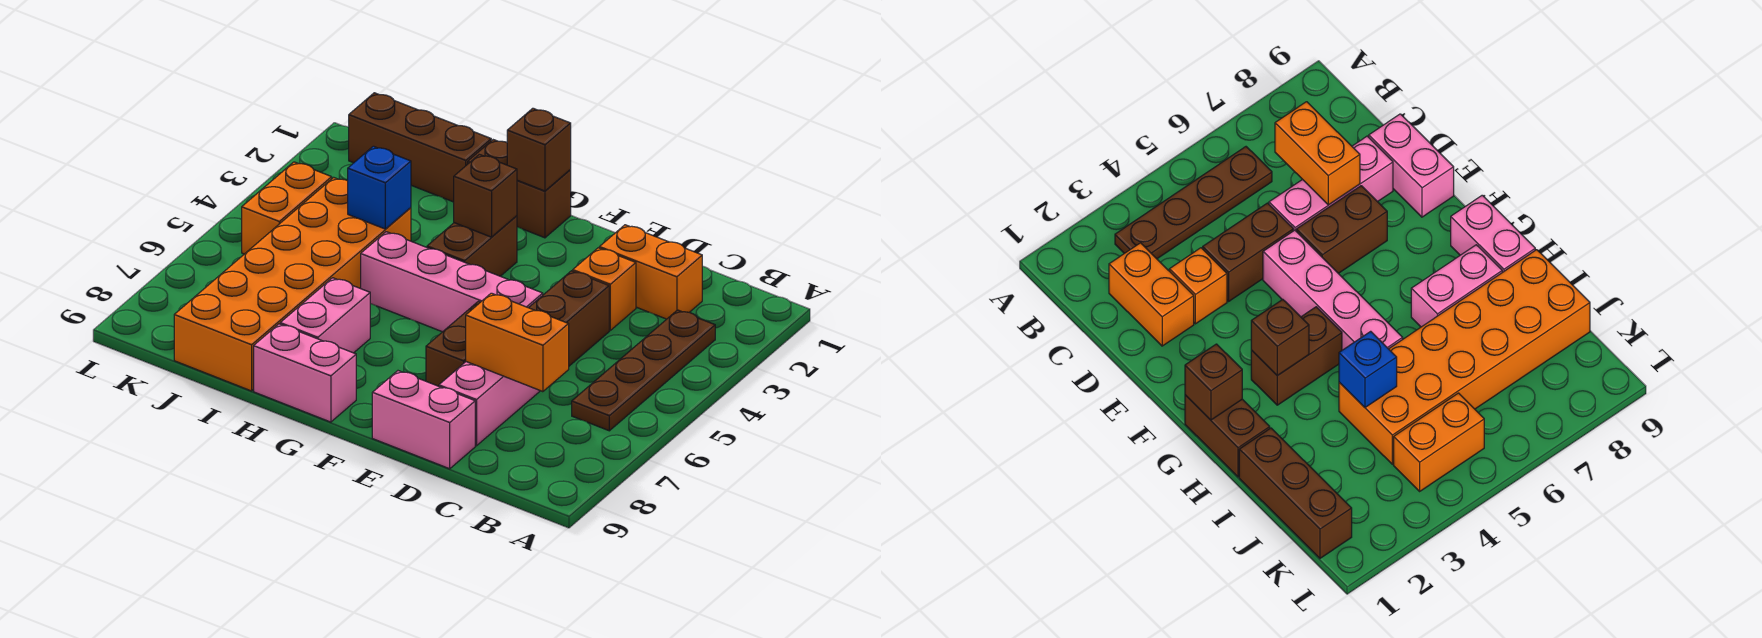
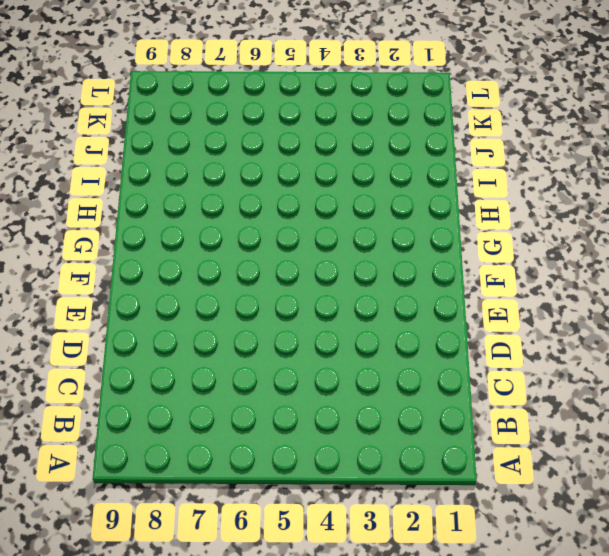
none -> brown 1x4 plate [572,310,715,431]
none -> orange 1x2 brick [599,225,702,319]
none -> orange 1x1 brick [573,248,636,330]

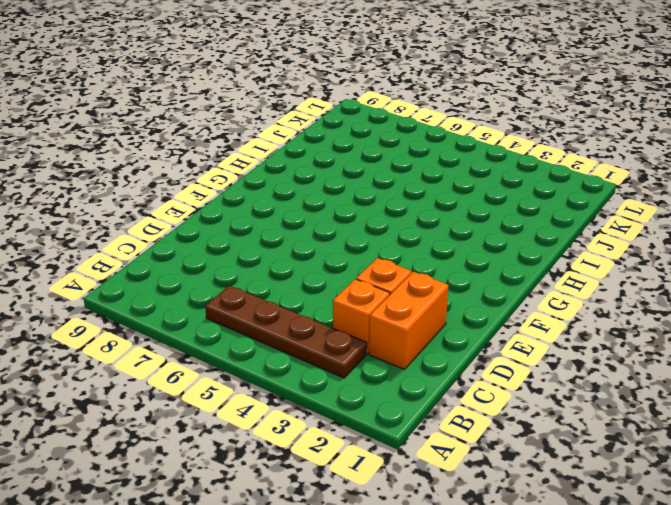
orange 1x1 brick [333,279,390,354] -> none
none -> brown 1x2 brick [529,271,609,366]
none -> pink 1x3 brick [439,362,540,446]
none -> pink 1x2 brick [372,371,475,469]

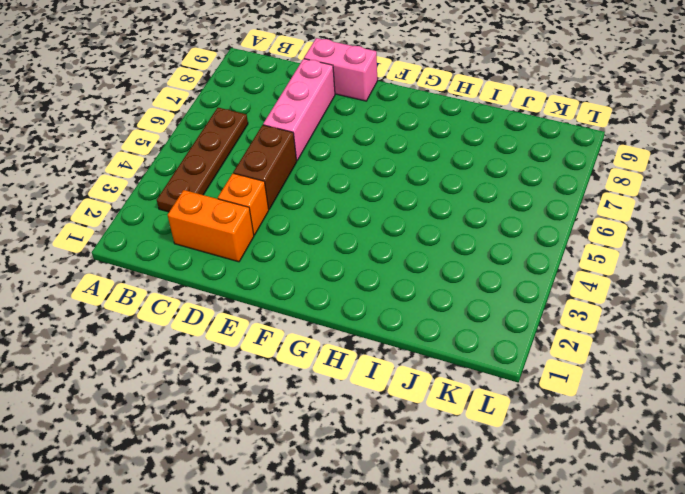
none -> pink 1x4 brick [361,232,543,332]
none -> brown 1x2 brick [426,301,480,386]
none -> brown 1x2 brick [468,140,571,238]

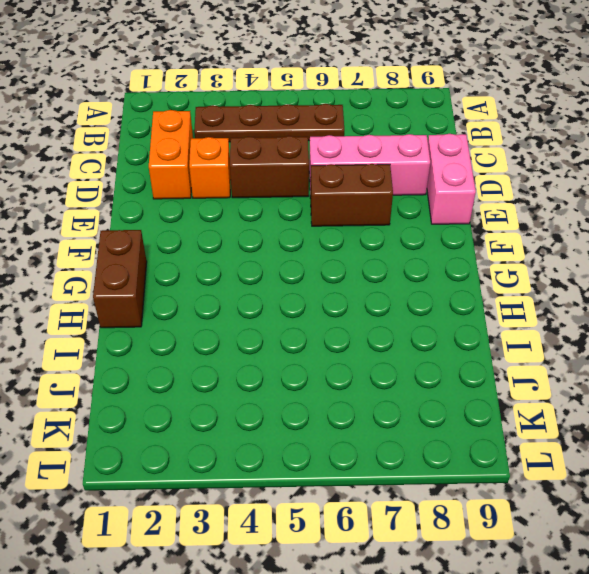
none -> pink 1x4 brick [361,232,543,332]
none -> brown 1x2 brick [427,216,517,276]
none -> pink 1x2 brick [254,324,356,422]

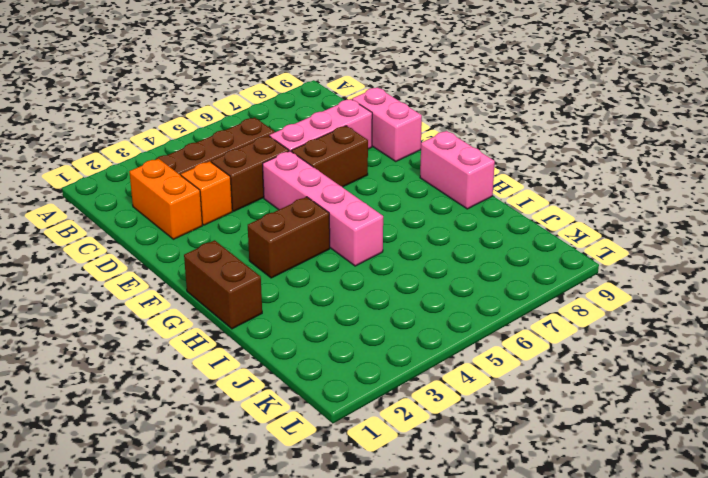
none -> pink 1x2 brick [280,278,370,353]
none -> brown 1x3 brick [349,93,491,202]
none -> orange 2x6 brick [174,177,411,391]

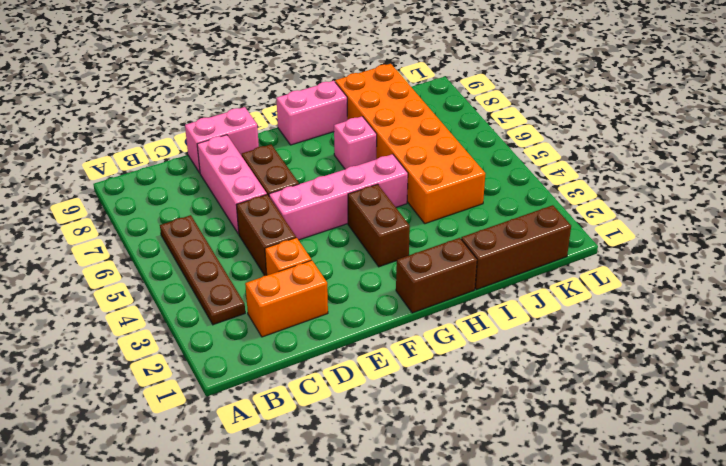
pink 1x1 brick [334,116,377,169] -> pink 1x2 brick [280,278,370,353]
none -> orange 1x2 brick [242,162,332,254]
none -> orange 1x2 brick [466,293,569,392]
none -> brown 1x1 brick [507,108,571,191]

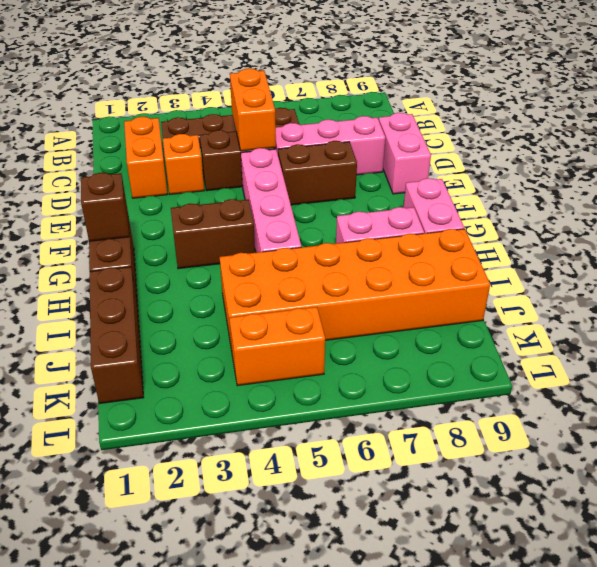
orange 1x2 brick [230,68,276,151] -> orange 1x2 brick moved to [466,293,569,392]
none -> brown 1x1 brick [454,154,517,237]
none -> blue 1x1 brick [348,146,411,229]

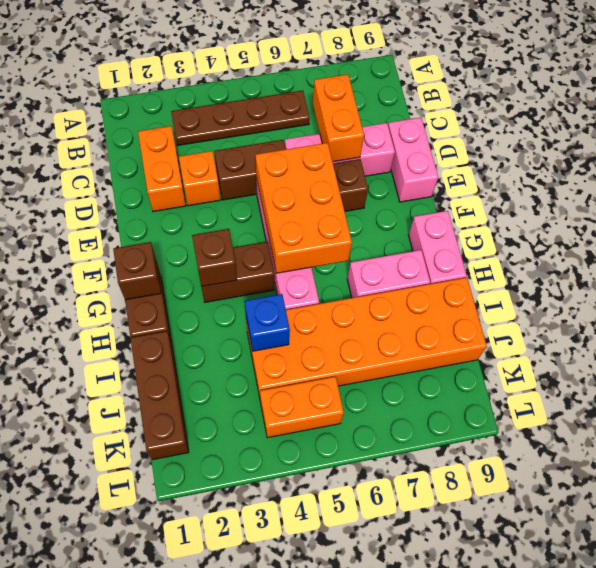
orange 2x3 brick [256,143,352,273] -> none

